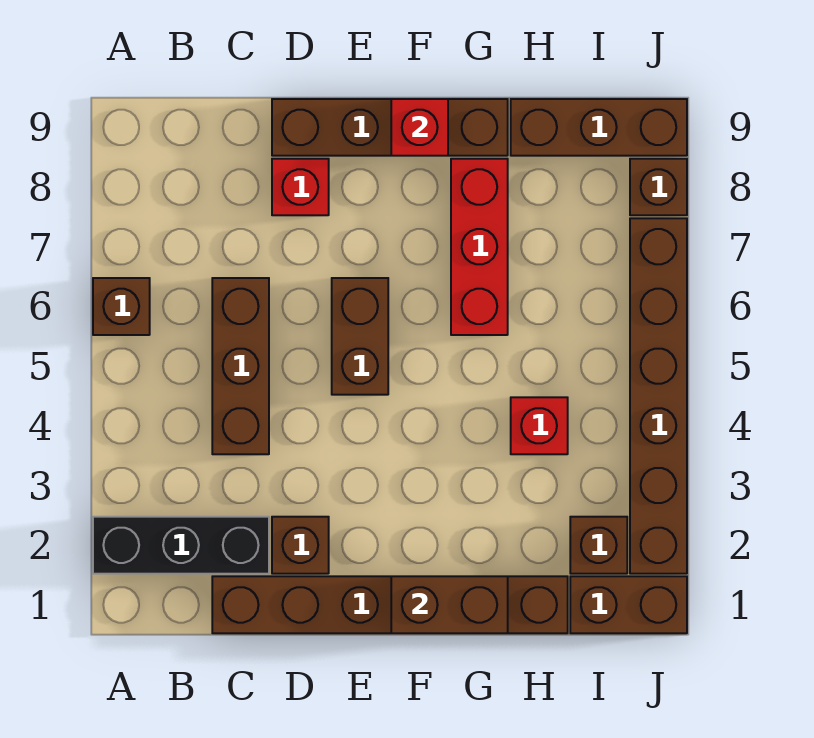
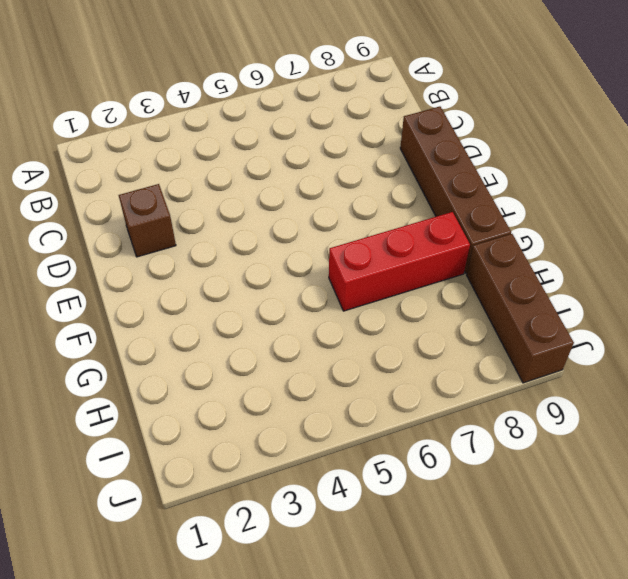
none -> black 1x3 brick [93,517,269,574]
none -> brown 1x1 brick [93,278,150,335]
none -> brown 1x6 brick [212,576,568,633]

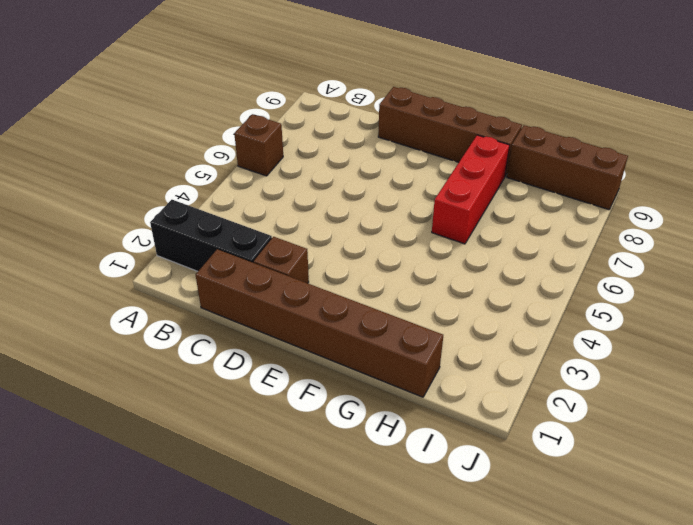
none -> brown 1x3 brick [212,278,269,454]
none -> red 1x1 brick [272,159,329,215]
none -> brown 1x2 brick [332,278,388,395]

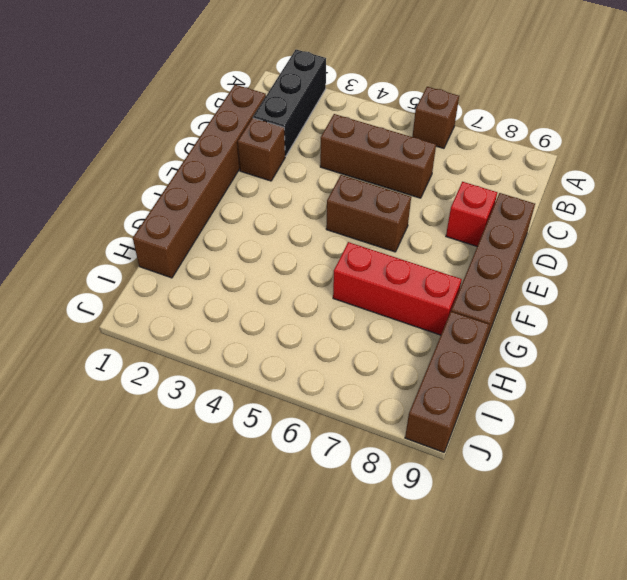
none -> red 1x1 brick [511,397,568,454]
none -> brown 1x2 brick [570,576,687,633]
none -> brown 1x1 brick [570,517,627,574]

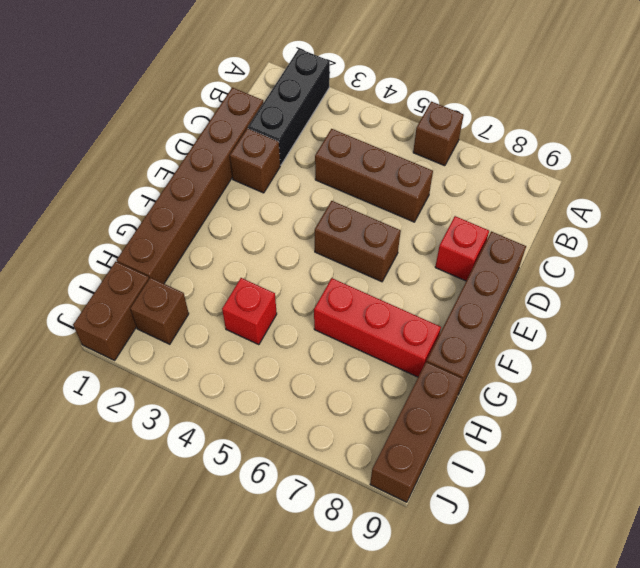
none -> brown 1x6 brick [630,218,687,574]
none -> brown 1x1 brick [630,159,687,215]
none -> brown 1x2 brick [391,576,508,633]

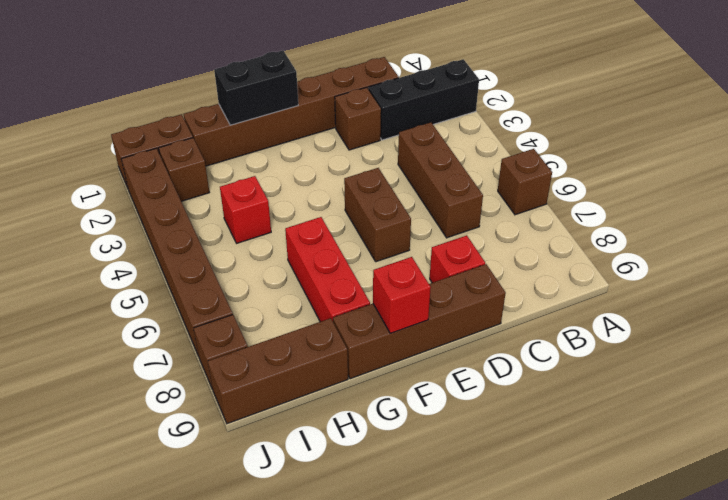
black 1x2 brick [214,51,298,125] -> brown 1x2 brick [391,576,508,633]

